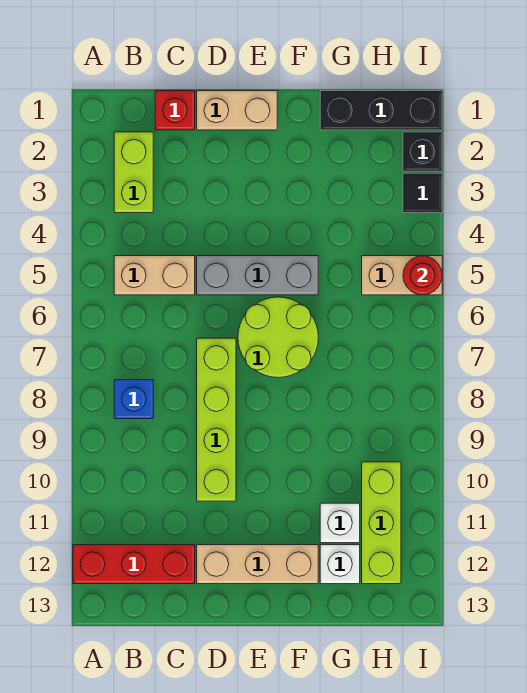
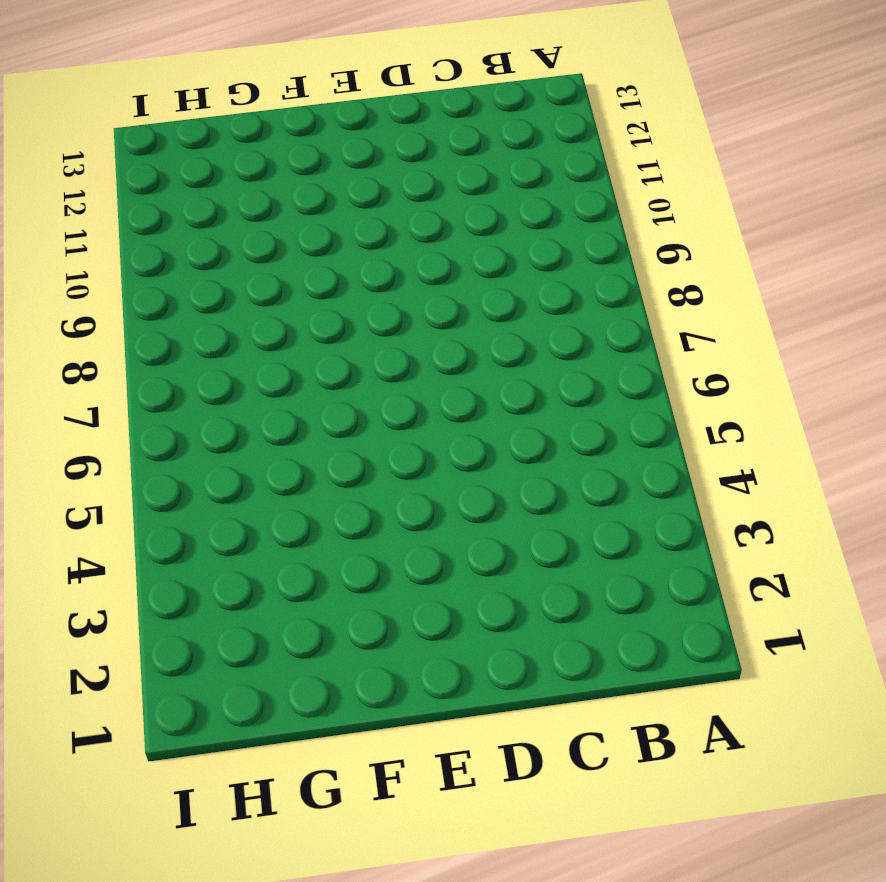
none -> red 1x3 brick [73,545,195,584]
none -> lime 1x2 brick [114,132,153,213]
none -> tan 1x2 brick [114,256,195,295]

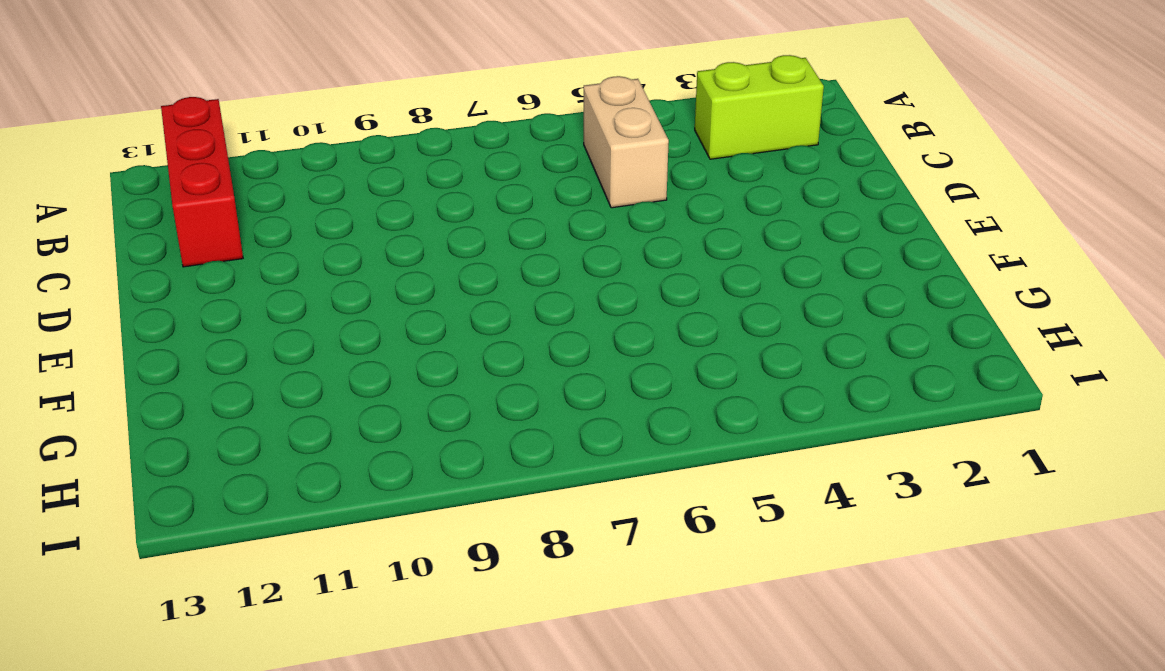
none -> blue 1x1 brick [114,380,153,419]
none -> red 1x1 brick [155,91,195,130]
none -> tan 1x2 brick [197,91,277,130]

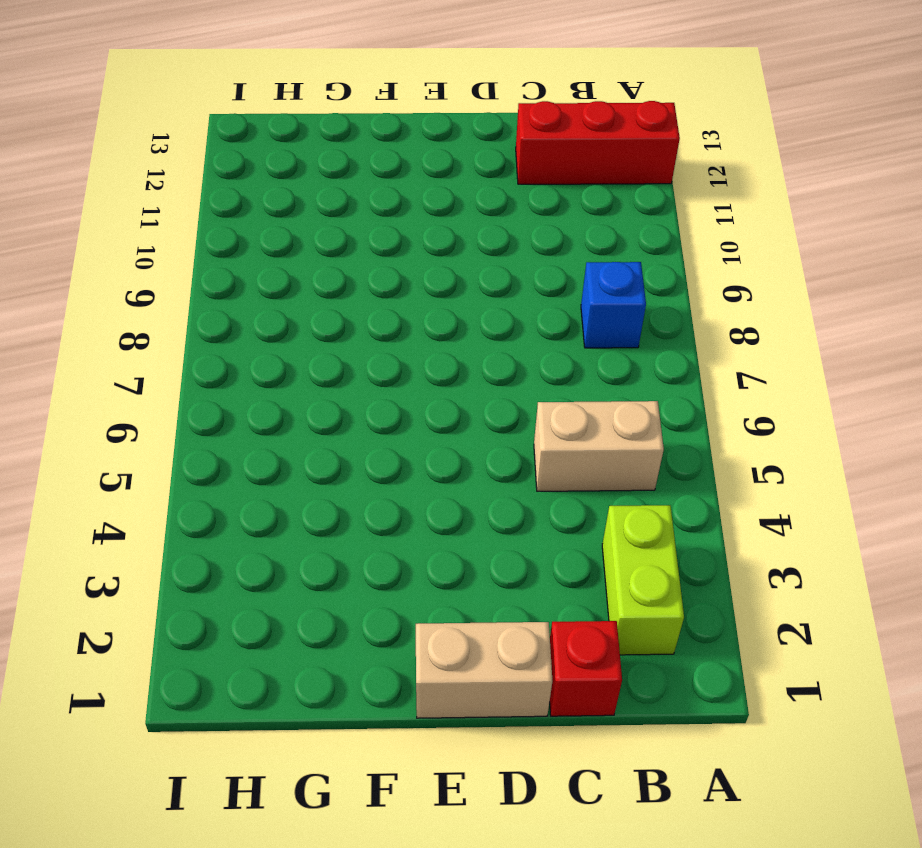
none -> grey 1x3 brick [197,256,318,295]
none -> lime 1x4 brick [197,338,236,501]
none -> tan 1x3 brick [197,545,318,584]

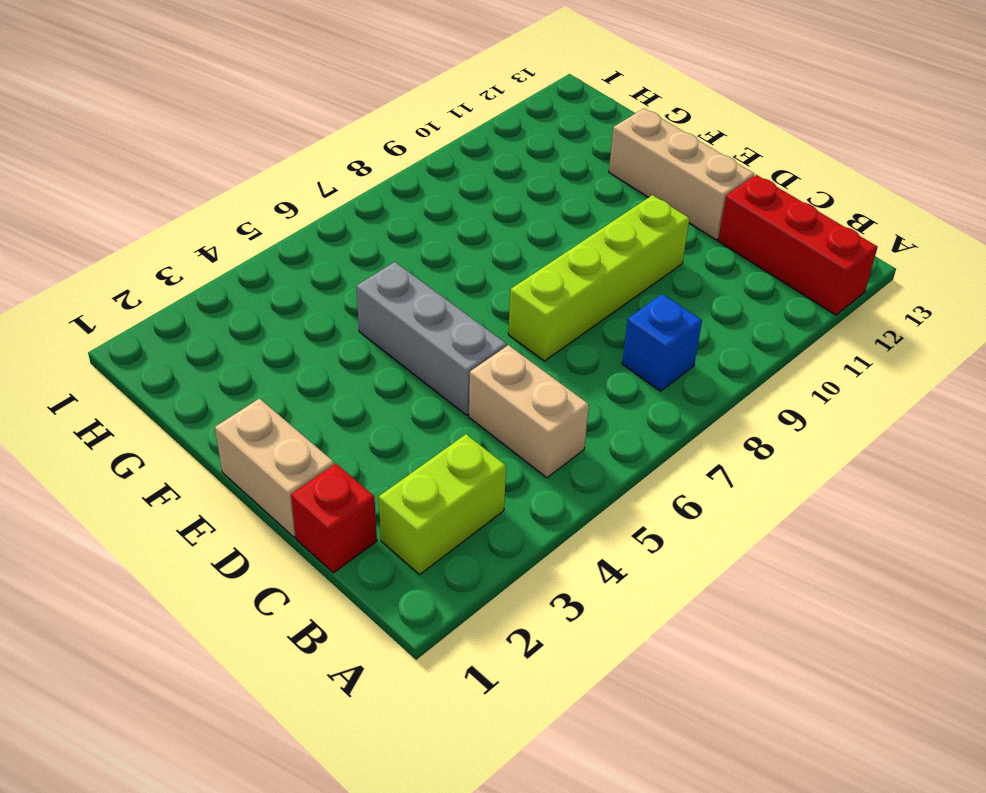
none -> lime 2x2 round brick [238,297,318,378]
none -> black 1x3 brick [320,91,442,130]
none -> white 1x1 brick [320,503,360,543]

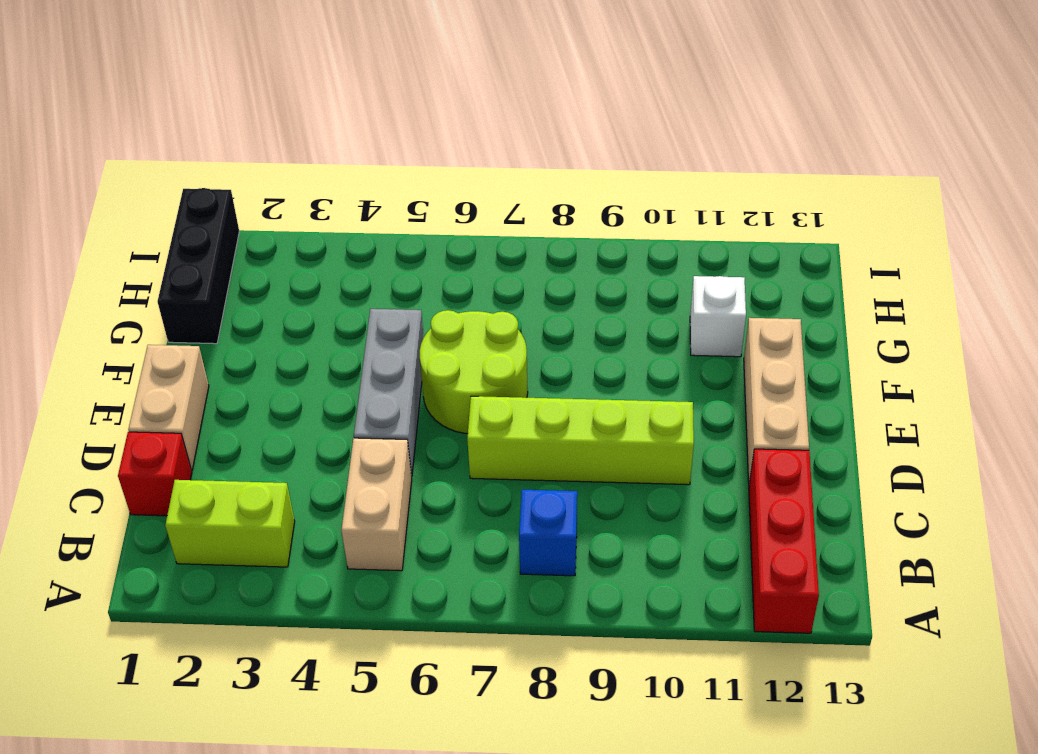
none -> white 1x1 brick [320,545,360,584]
none -> tan 1x2 brick [362,256,442,295]
none -> lime 1x3 brick [362,462,401,584]

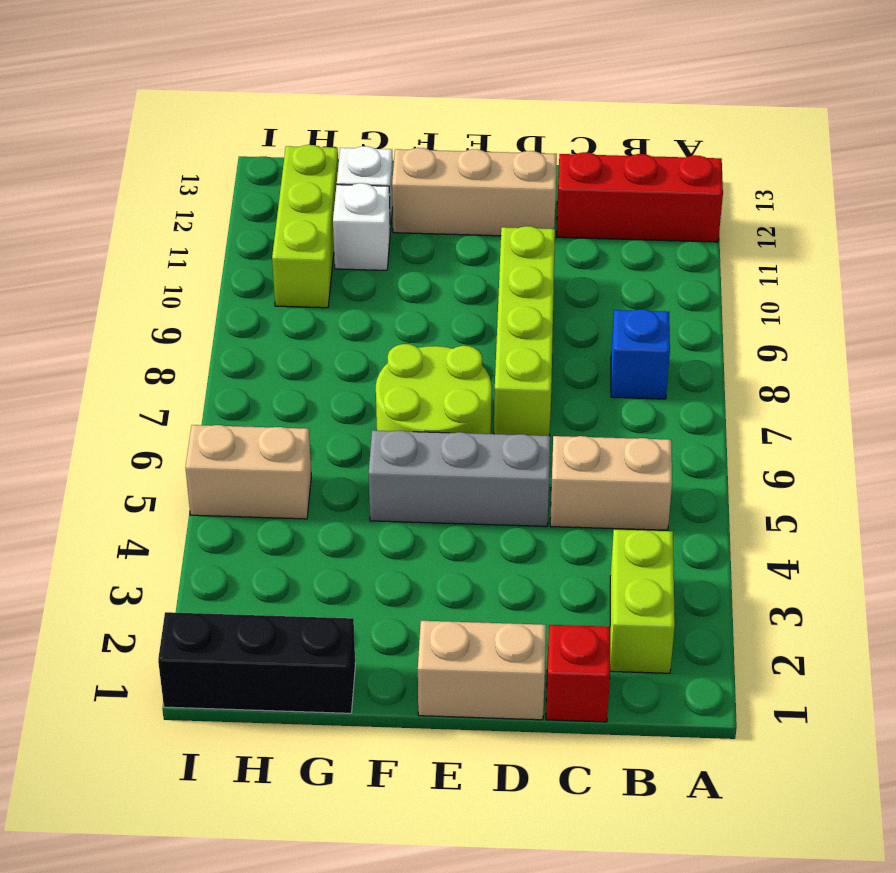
none -> black 1x1 brick [403,132,442,171]
none -> black 1x1 tile [403,173,442,213]
none -> red 1x1 round brick [403,256,442,295]

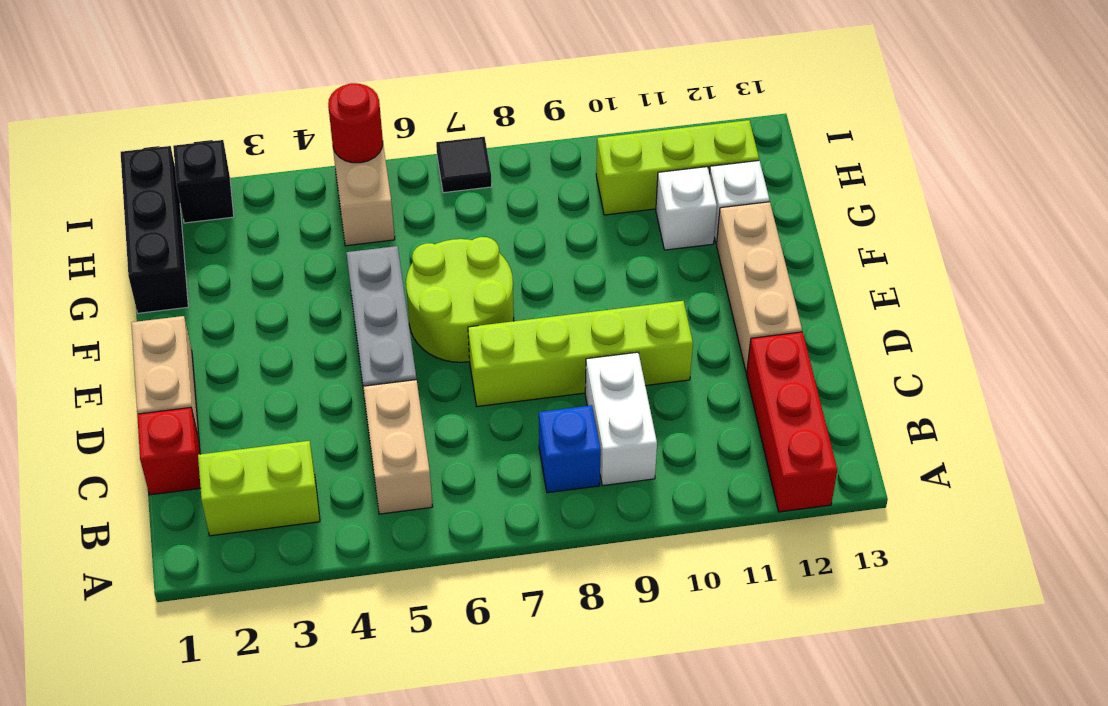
white 1x2 brick [585,352,657,485] -> none
black 1x1 tile [436,137,492,193] -> black 1x1 tile moved to [403,173,442,213]

